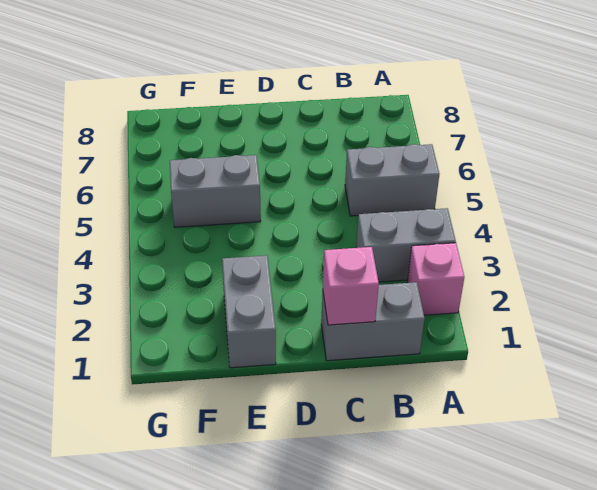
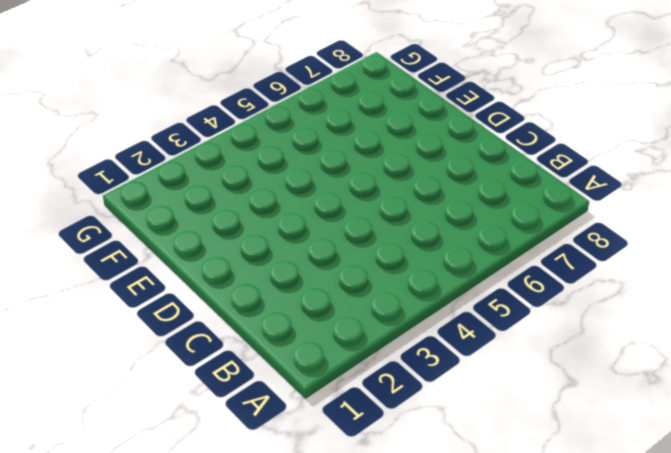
none -> pink 1x1 brick [407,243,464,315]
none -> grey 1x2 brick [356,208,456,282]

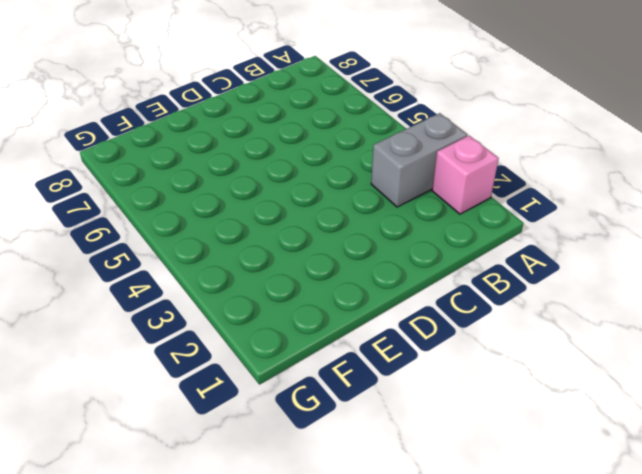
none -> grey 1x2 brick [345,144,440,216]
none -> grey 1x2 brick [321,282,425,361]

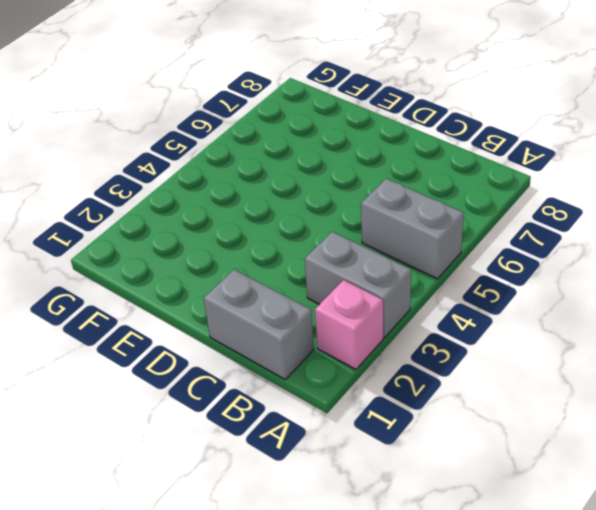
none -> grey 1x2 brick [222,255,276,368]
none -> grey 1x2 brick [170,155,261,227]

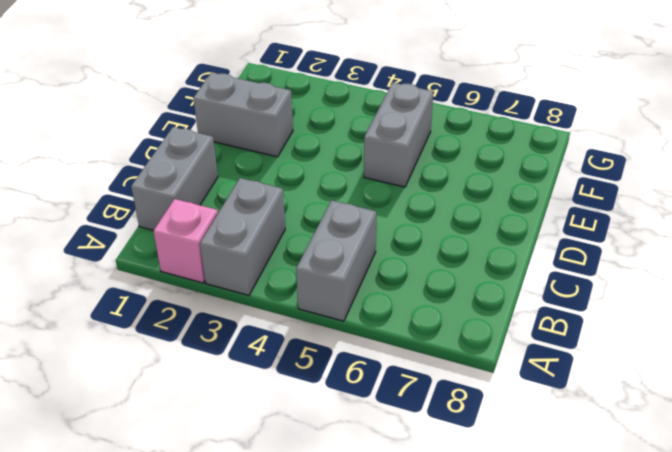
none -> pink 1x1 brick [323,247,379,325]

